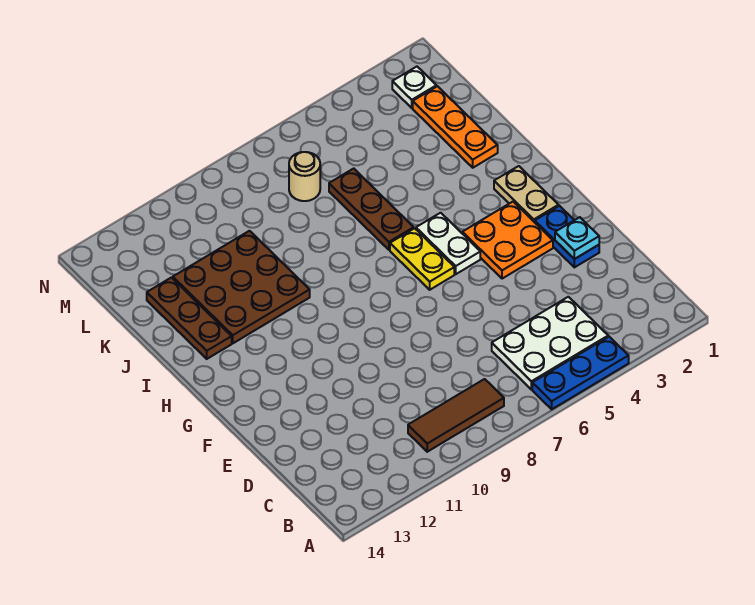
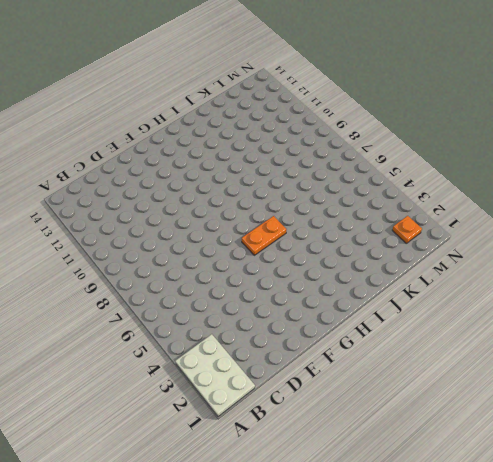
white 2x3 plate [175,334,255,417] -> white 2x3 plate moved to [492,297,608,389]
orange 1x2 plate [242,216,286,255] -> yellow 1x2 plate [390,228,454,290]
orange 1x1 plate [392,216,422,244] -> white 1x1 plate [392,67,437,108]
none -> blue 1x3 plate [532,337,629,409]
none -> brown 1x3 tile [408,379,504,452]
none -> blue 1x2 plate [535,206,599,267]

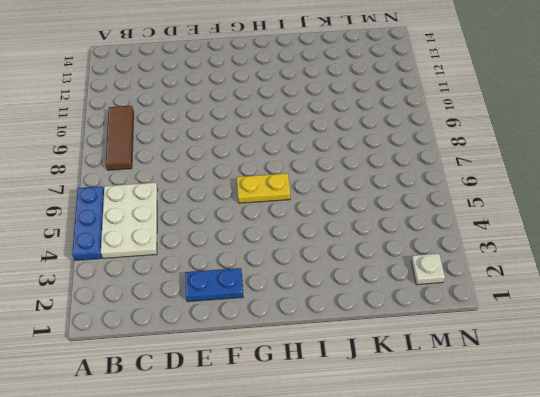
none -> orange 2x2 plate [462,202,553,279]
none -> tan 1x2 plate [494,166,559,222]
none -> white 1x2 plate [416,213,480,274]

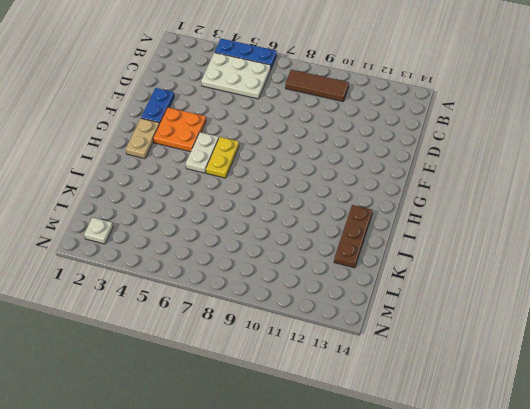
none -> brown 1x3 plate [329,168,414,250]
none -> brown 3x3 plate [173,231,310,343]
none -> orange 1x3 plate [413,86,498,168]

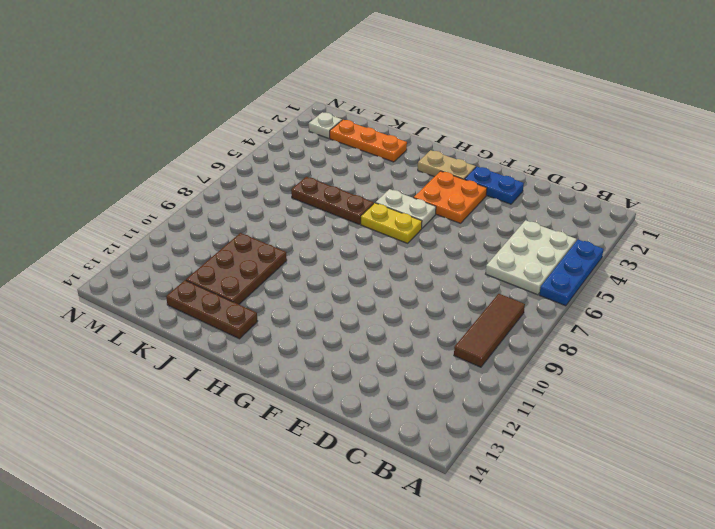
brown 2x3 plate [186,233,287,304] -> brown 3x3 plate [173,231,310,343]
none -> tan 1x1 round brick [289,152,320,201]
none -> cyan 1x1 plate [555,217,599,259]

